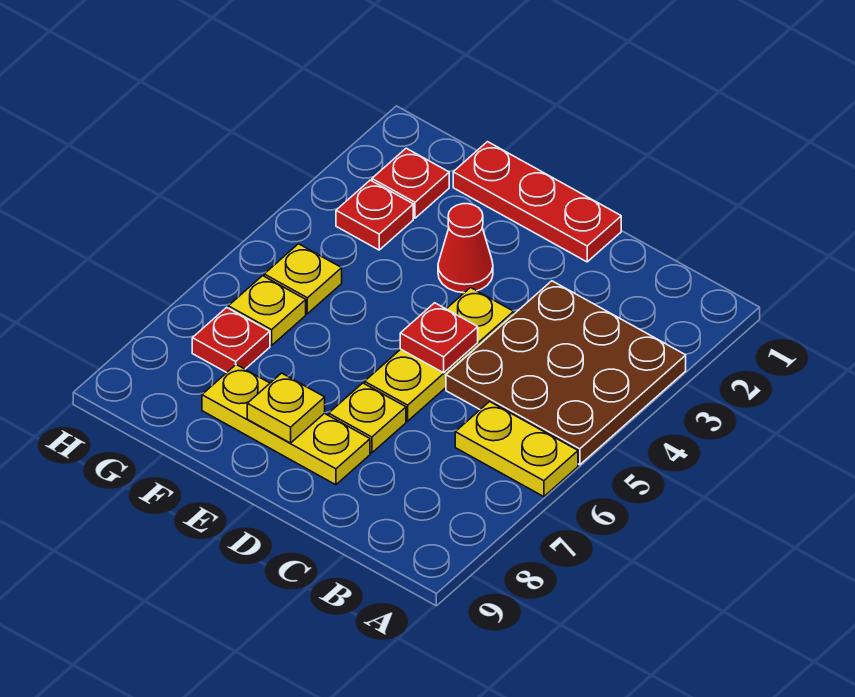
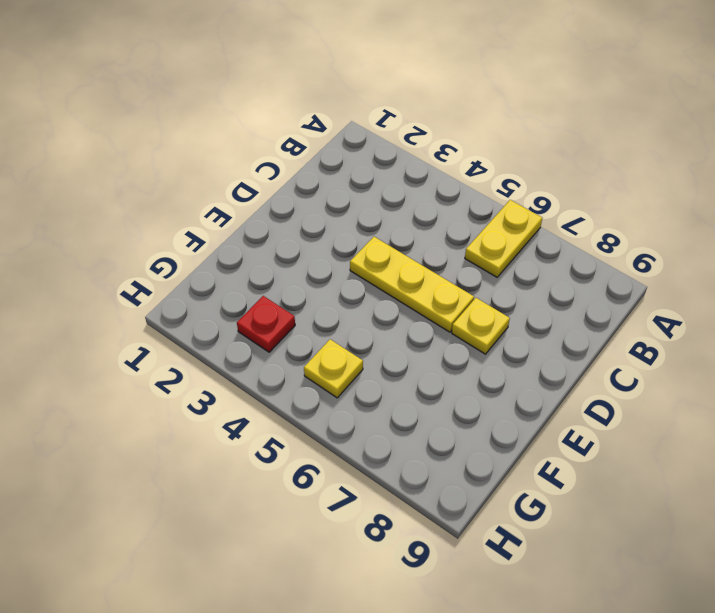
none -> brown 3x3 plate [446,281,686,465]
none -> red 1x3 plate [453,142,621,262]
none -> yellow 1x3 plate [202,365,370,485]

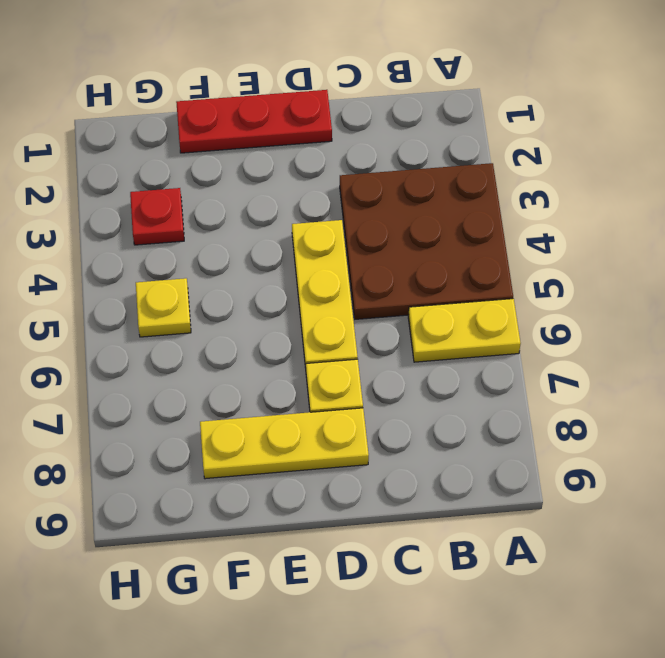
none -> red 1x1 cone [438,204,493,293]
none -> red 1x1 plate [372,148,449,218]
none -> yellow 1x1 plate [228,276,306,346]

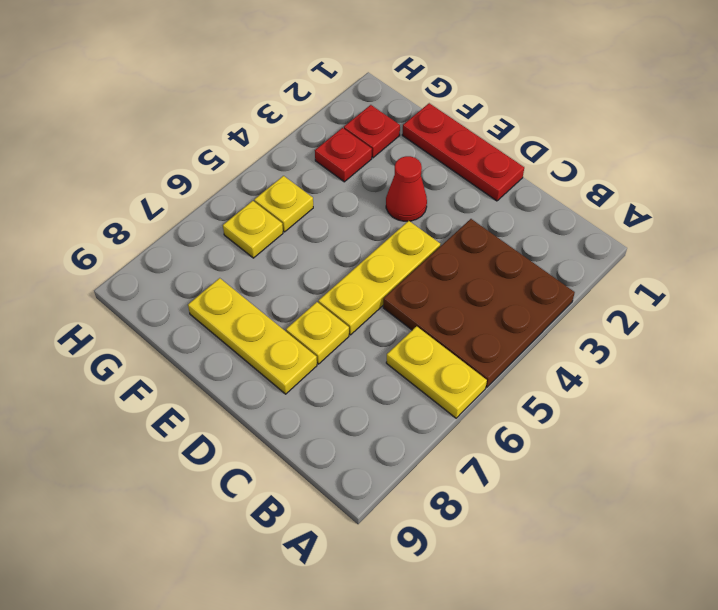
none -> red 1x1 plate [192,307,270,373]
none -> red 1x1 plate [400,303,478,373]
none -> yellow 1x1 plate [247,373,325,443]

